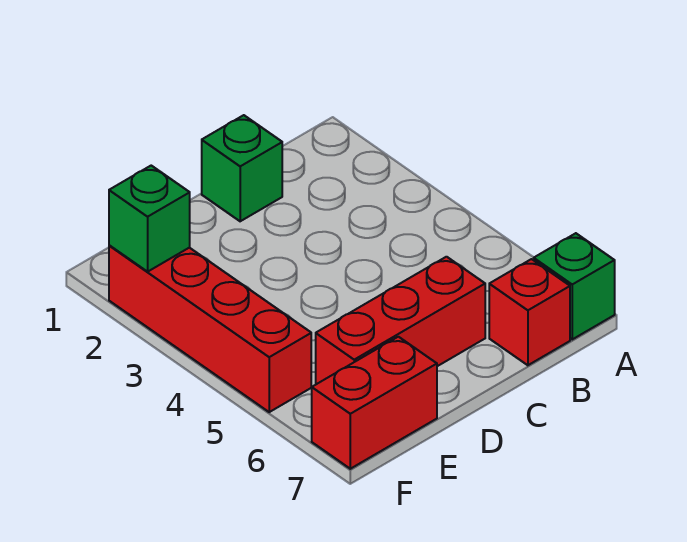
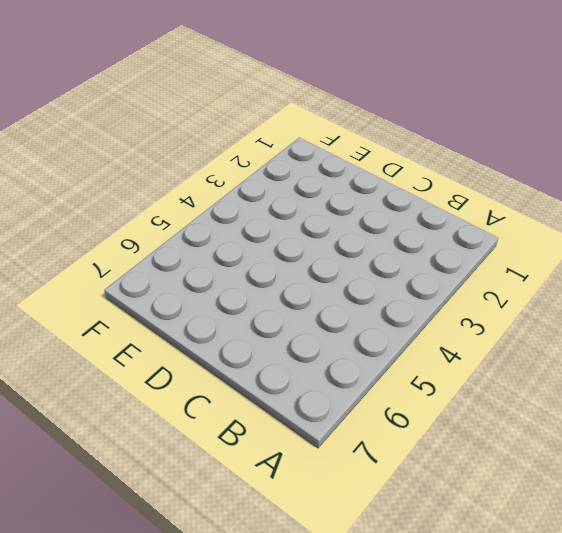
none -> green 1x1 brick [534,233,615,339]
none -> red 1x1 brick [489,259,570,365]

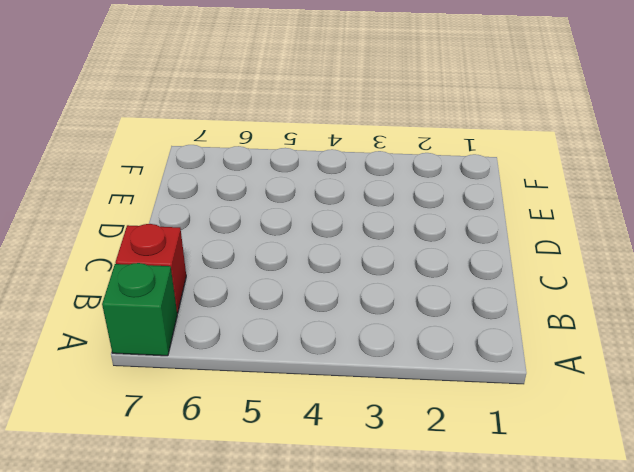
none -> green 1x1 brick [202,115,282,221]
none -> red 1x3 brick [316,257,485,384]

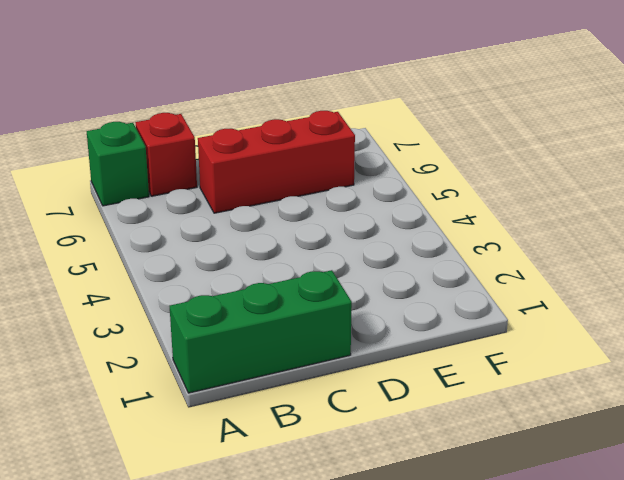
green 1x3 brick [170,270,352,393] -> green 1x1 brick [202,115,282,221]
none -> red 1x2 brick [312,337,437,469]
none -> red 1x4 brick [109,245,311,412]

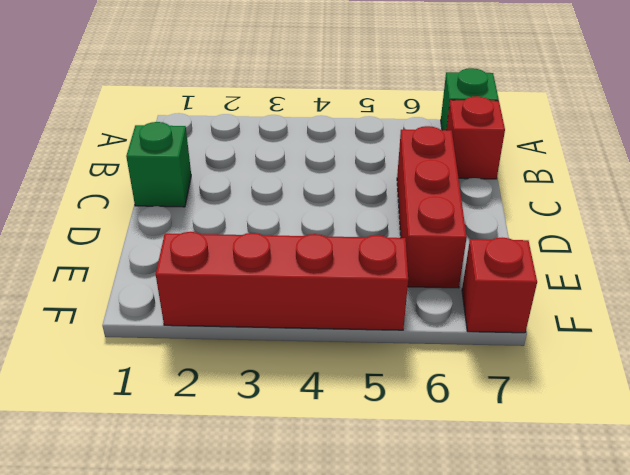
red 1x1 brick [462,238,537,333] -> red 1x2 brick [312,337,437,469]
none -> green 1x1 brick [109,166,190,272]

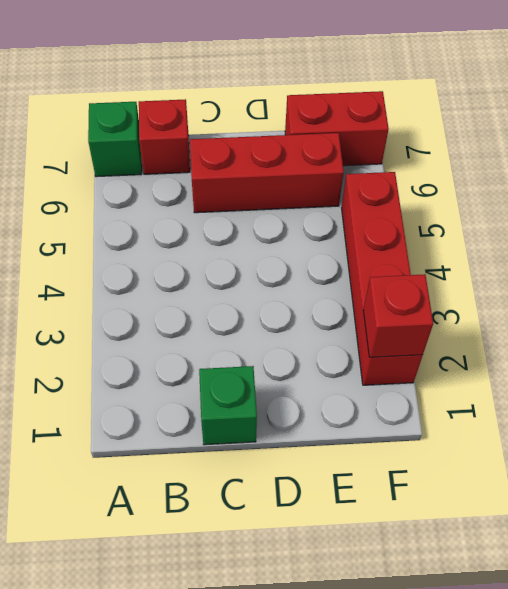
red 1x1 brick [363,274,433,357] -> green 1x1 brick [109,166,190,272]

